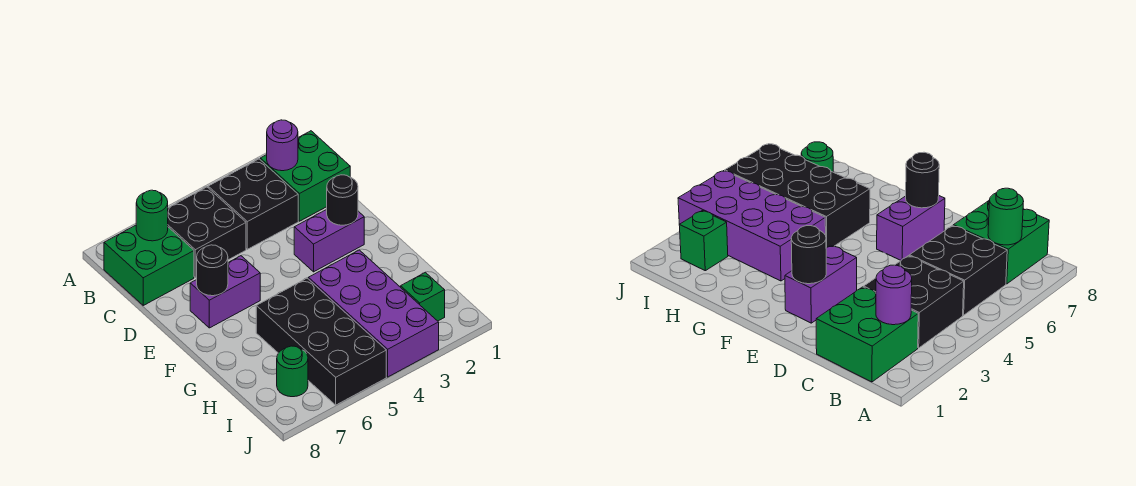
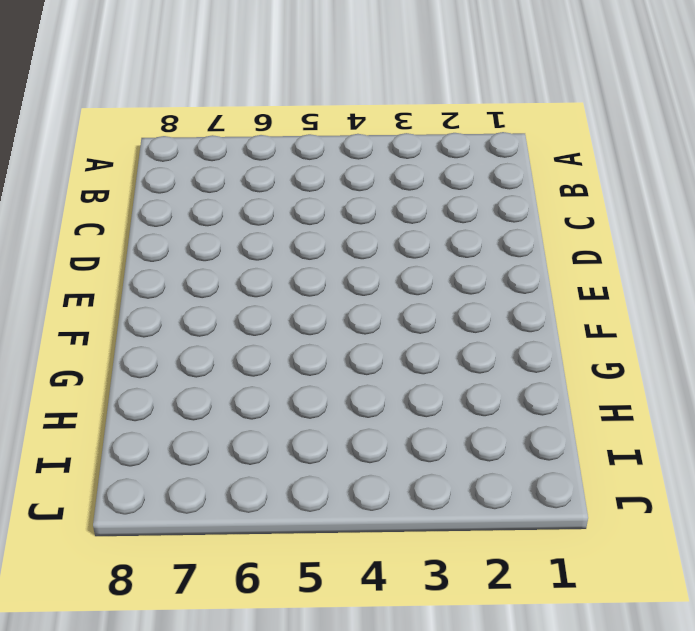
none -> green 2x2 brick [260,131,350,221]
none -> black 2x2 brick [208,159,298,249]
none -> black 2x2 brick [168,187,246,277]

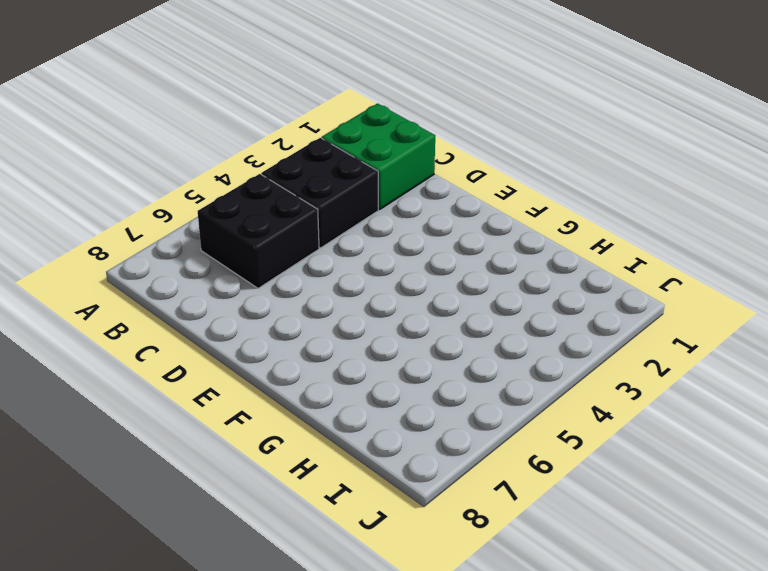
none -> green 2x2 brick [104,225,194,305]
none -> purple 1x2 brick [294,210,364,272]
none -> purple 1x2 brick [190,256,260,328]

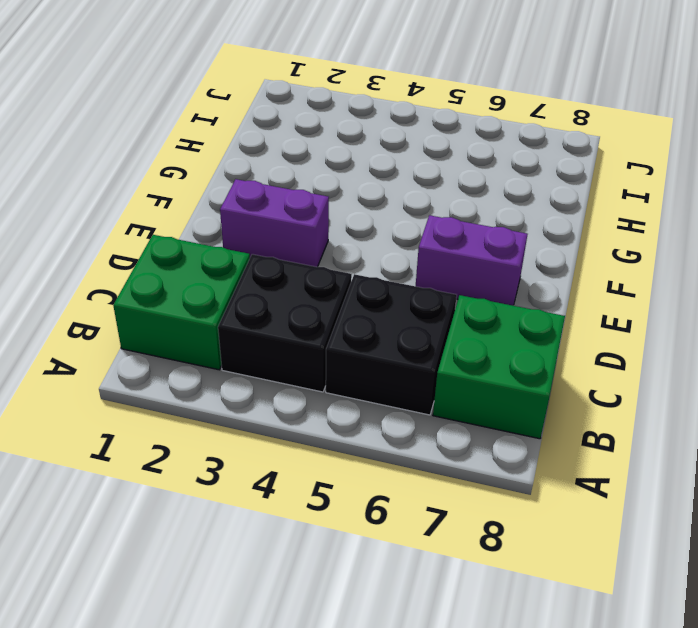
none -> purple 2x4 brick [308,250,439,377]
none -> black 2x4 brick [256,278,386,405]
none -> green 1x1 brick [401,272,445,321]

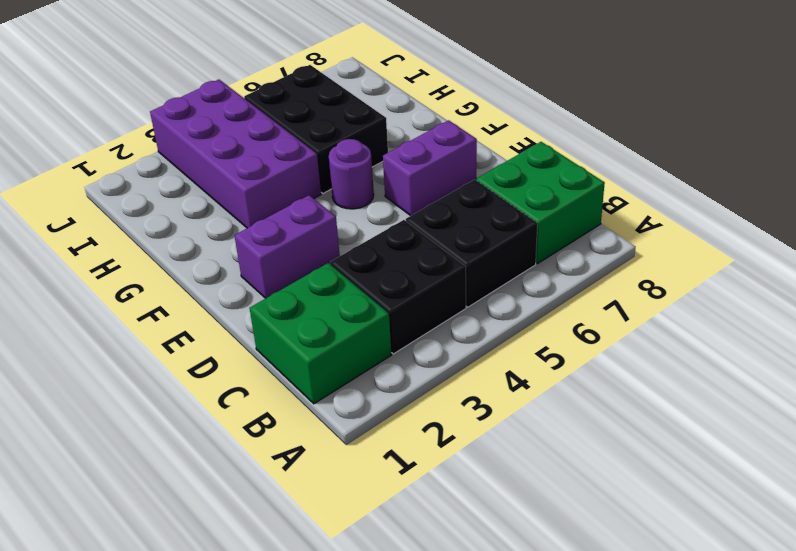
purple 1x1 round brick [329,139,374,209] -> purple 1x1 round brick moved to [267,120,298,171]
black 2x3 brick [244,65,388,193] -> black 2x4 brick [256,278,386,405]
none -> green 1x1 brick [401,272,445,321]
none -> green 1x1 round brick [277,346,308,397]
none -> green 1x1 round brick [136,190,168,241]

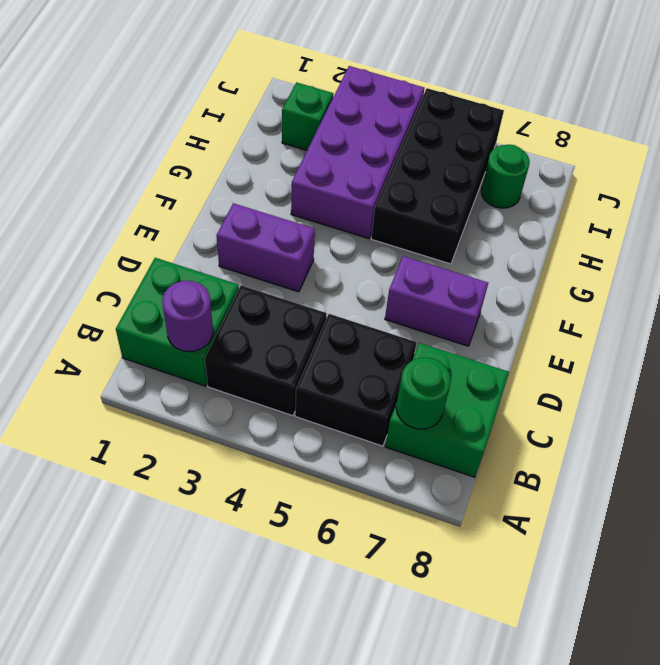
none -> black 1x1 round brick [327,175,358,225]
none -> black 1x1 round brick [197,245,228,296]

